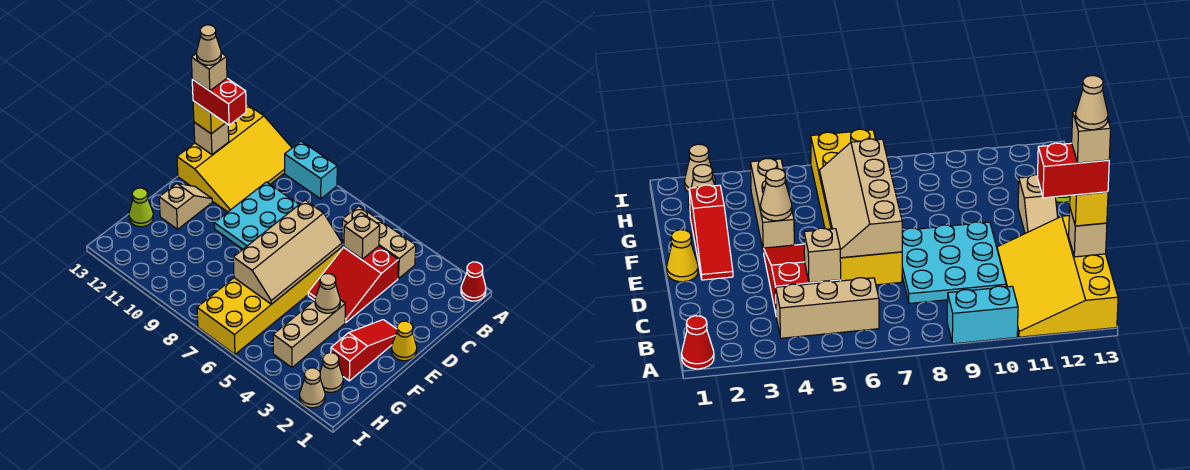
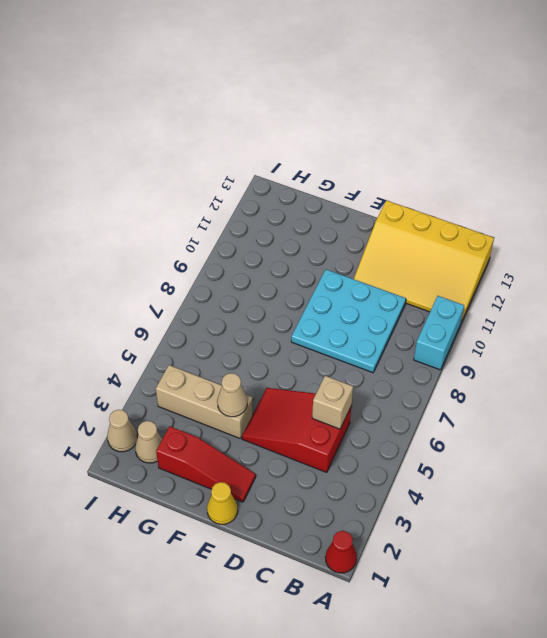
none -> tan 1x3 brick [342,206,416,279]
none -> yellow 2x6 brick [197,247,342,354]
none -> tan 1x2 slope [159,183,212,229]

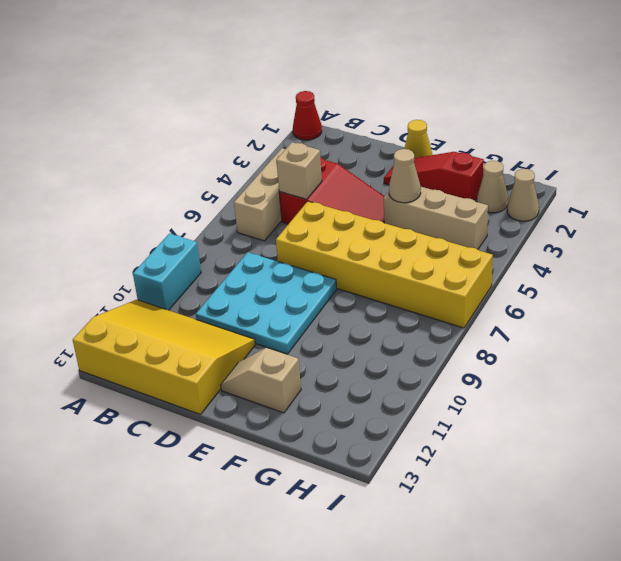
none -> lime 1x1 cone [129,188,153,227]
none -> tan 1x1 brick [194,122,229,154]
none -> tan 2x4 slope [233,200,342,304]

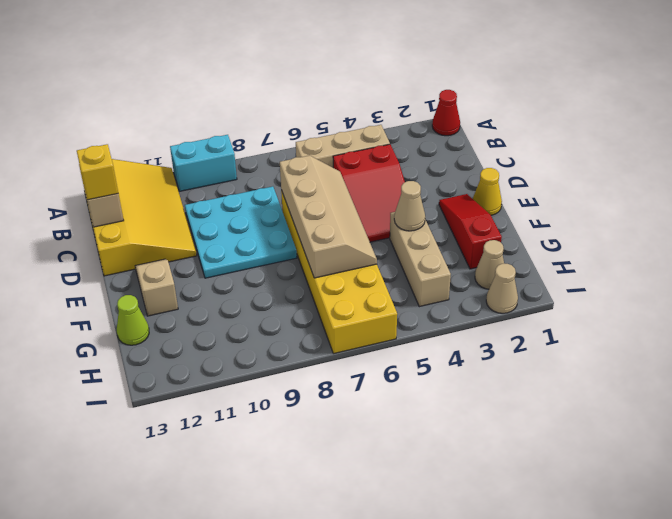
none -> tan 1x1 brick [344,213,380,259]
none -> red 1x2 brick [192,78,246,125]
none -> tan 1x1 brick [191,53,227,91]

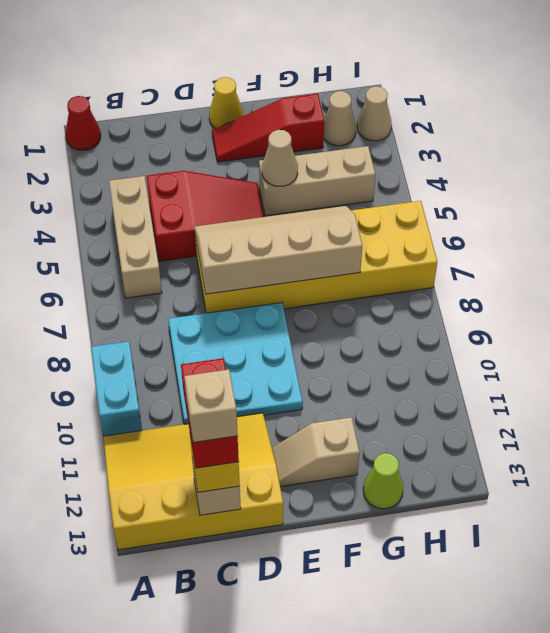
none -> tan 1x1 brick [344,213,380,259]
none -> tan 1x1 cone [197,25,221,65]

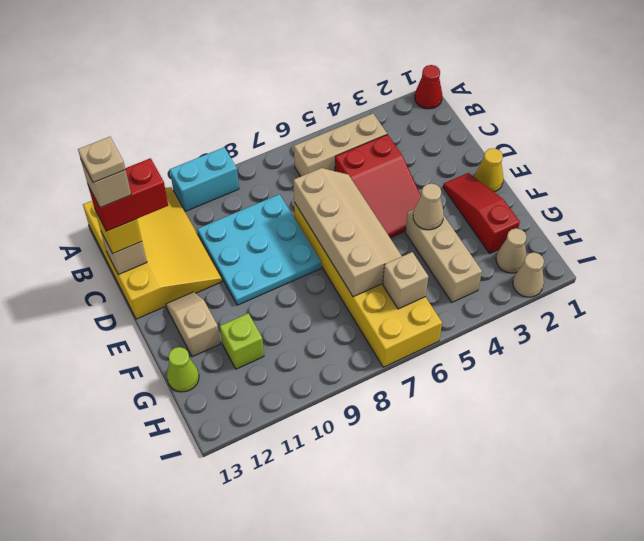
tan 1x1 plate [78,137,125,183] -> tan 1x1 cone [197,25,221,65]
lime 1x1 brick [220,313,264,369] -> none
tan 1x1 brick [383,252,428,309] -> tan 1x1 brick moved to [344,213,380,259]

